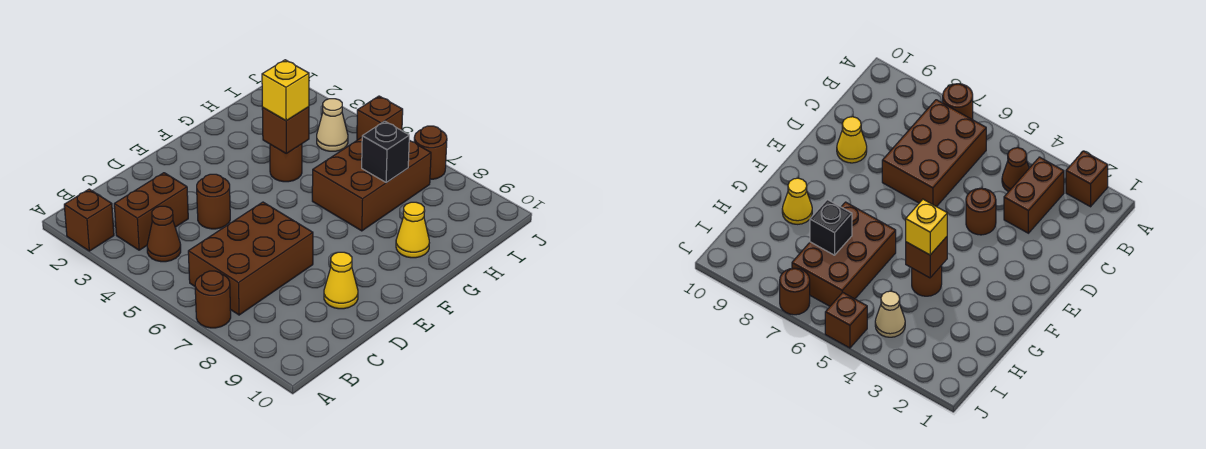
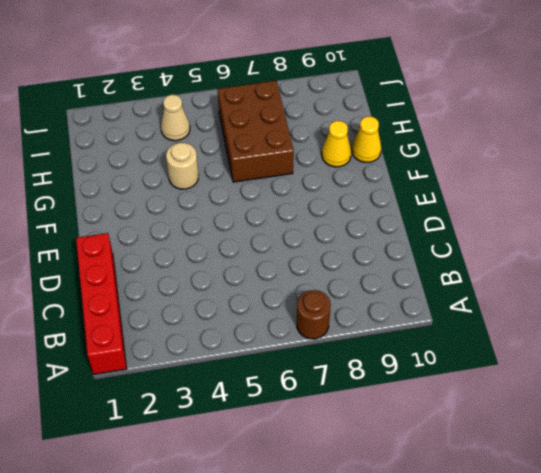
red 1x4 brick [76,233,126,374] -> none
tan 1x1 round brick [166,143,198,189] -> brown 1x1 round brick [270,144,302,182]
yellow 1x1 cone [352,116,381,163] -> yellow 1x1 cone moved to [324,252,358,309]
none -> brown 1x1 brick [64,189,114,251]
none -> brown 1x2 brick [114,173,188,250]
none -> brown 1x1 cone [147,206,181,262]

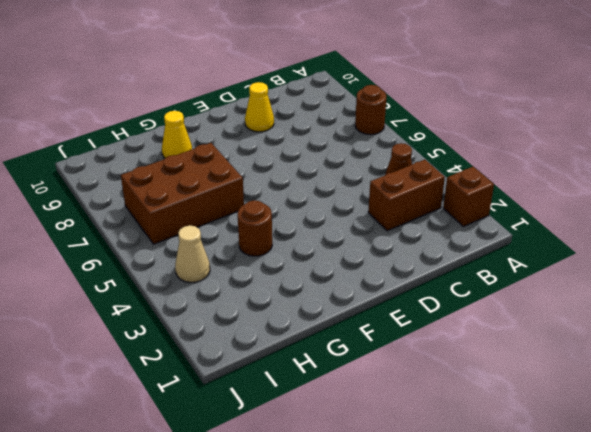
none -> brown 2x3 brick [188,202,313,315]
none -> brown 1x1 round brick [197,174,230,229]
none -> brown 1x1 brick [357,96,403,140]

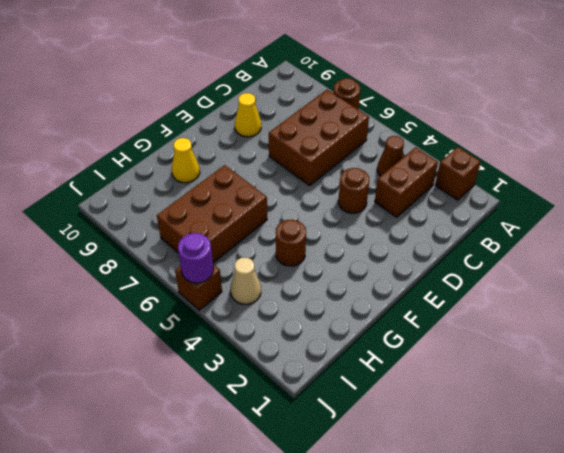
purple 1x1 round brick [178,233,213,283] -> none
none -> brown 1x1 round brick [414,126,447,179]
none -> brown 1x1 brick [262,107,309,153]
none -> black 1x1 brick [362,121,409,183]

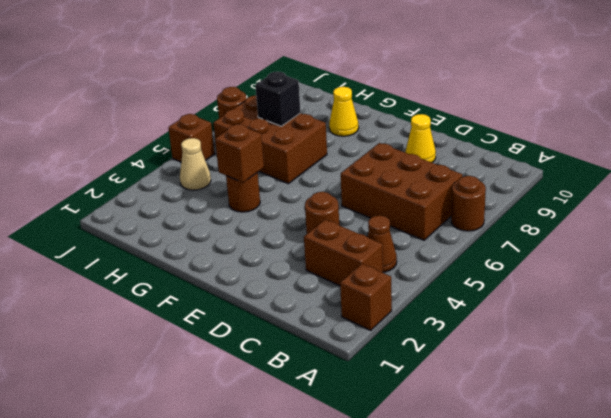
none -> yellow 1x1 brick [262,60,309,121]

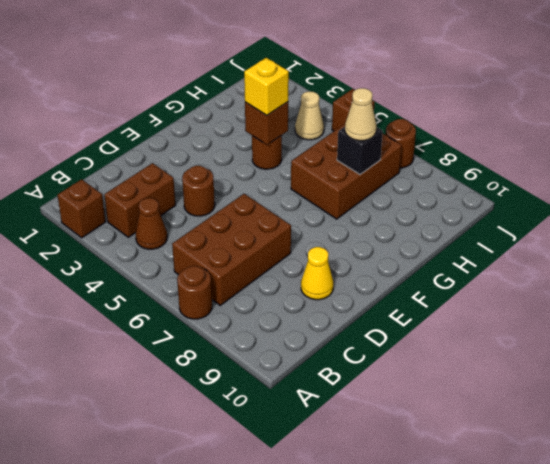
tan 1x1 cone [345,88,376,141] -> none
none -> yellow 1x1 cone [396,202,429,258]

